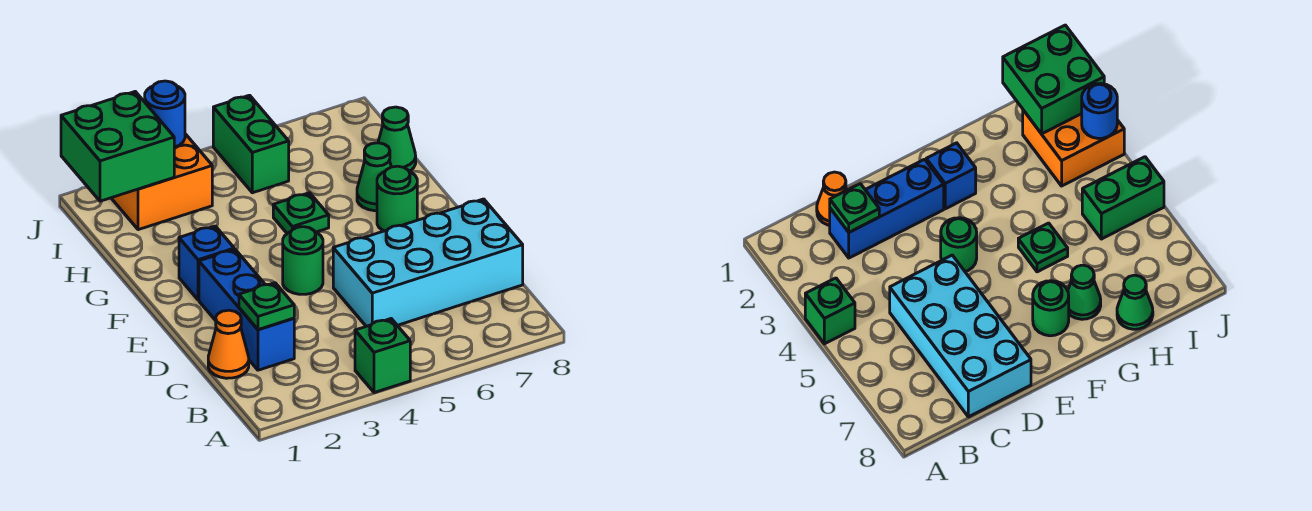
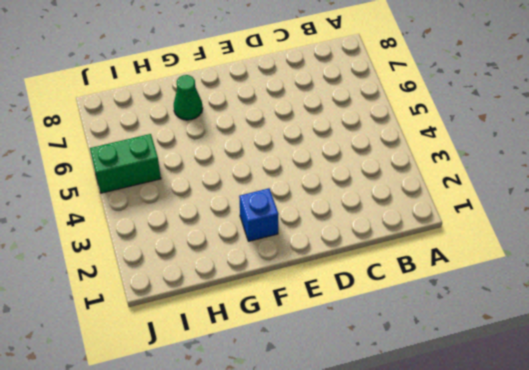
none -> green 1x1 brick [355,319,410,393]
none -> orange 1x1 cone [208,310,249,378]
none -> blue 1x3 brick [199,249,294,370]

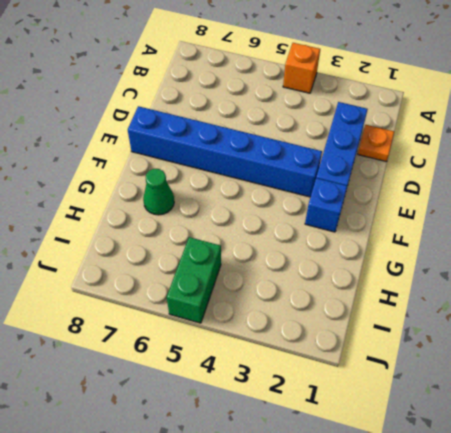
orange 1x1 brick [283,43,320,93] -> green 1x1 brick [355,319,410,393]
orange 1x1 plate [358,125,394,162] -> orange 1x1 cone [208,310,249,378]
blue 1x6 brick [128,106,322,197] -> green 1x1 round brick [283,227,323,294]
none -> cyan 2x4 brick [333,199,523,326]
none -> green 1x1 round brick [377,166,417,231]
none -> green 1x1 plate [273,193,329,233]

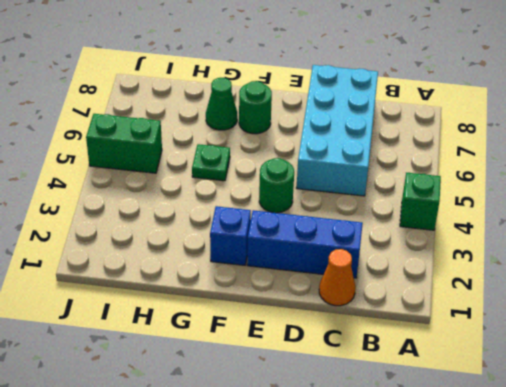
none -> green 1x1 cone [378,107,416,171]
none -> orange 2x2 brick [111,134,212,230]
none -> green 1x1 plate [239,283,294,330]

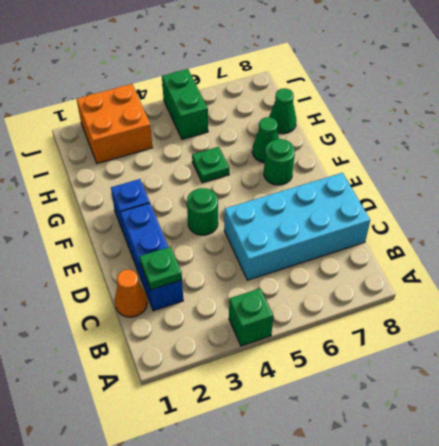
none -> green 2x2 brick [61,92,174,201]
none -> blue 1x1 round brick [145,81,185,147]

